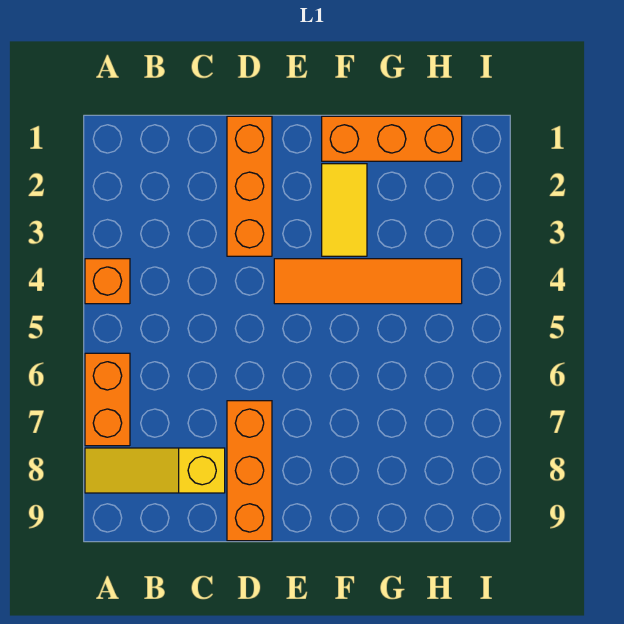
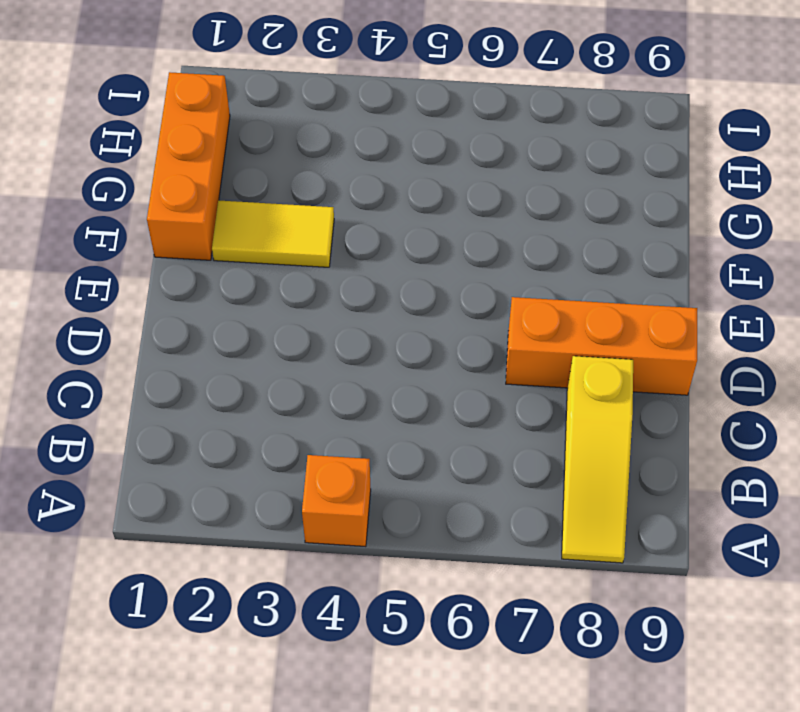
none -> orange 1x2 brick [85,353,130,446]
none -> orange 1x3 brick [227,116,272,256]

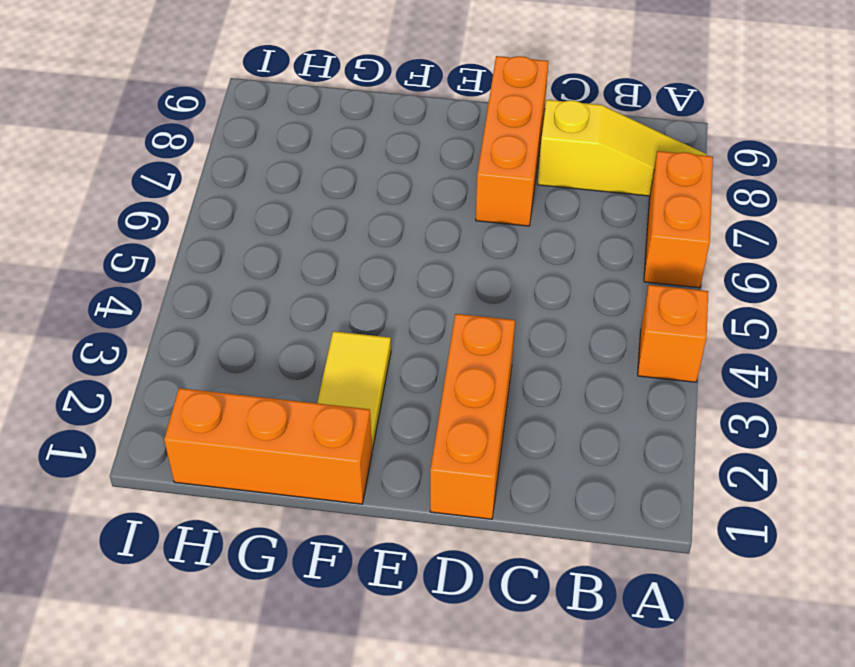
none -> orange 1x4 tile [274,259,462,304]

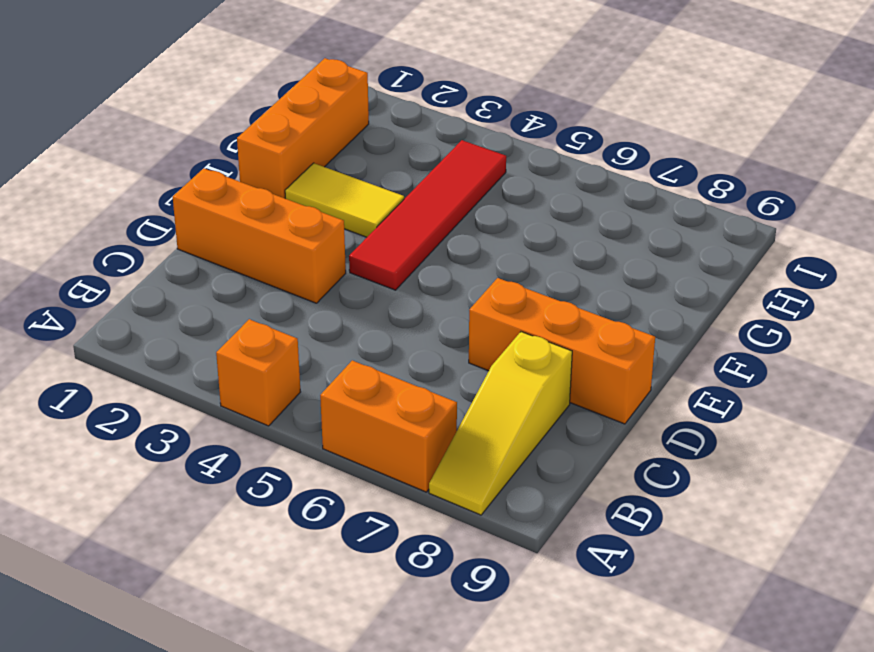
red 1x4 tile [349,140,506,290] -> orange 1x4 tile [274,259,462,304]

